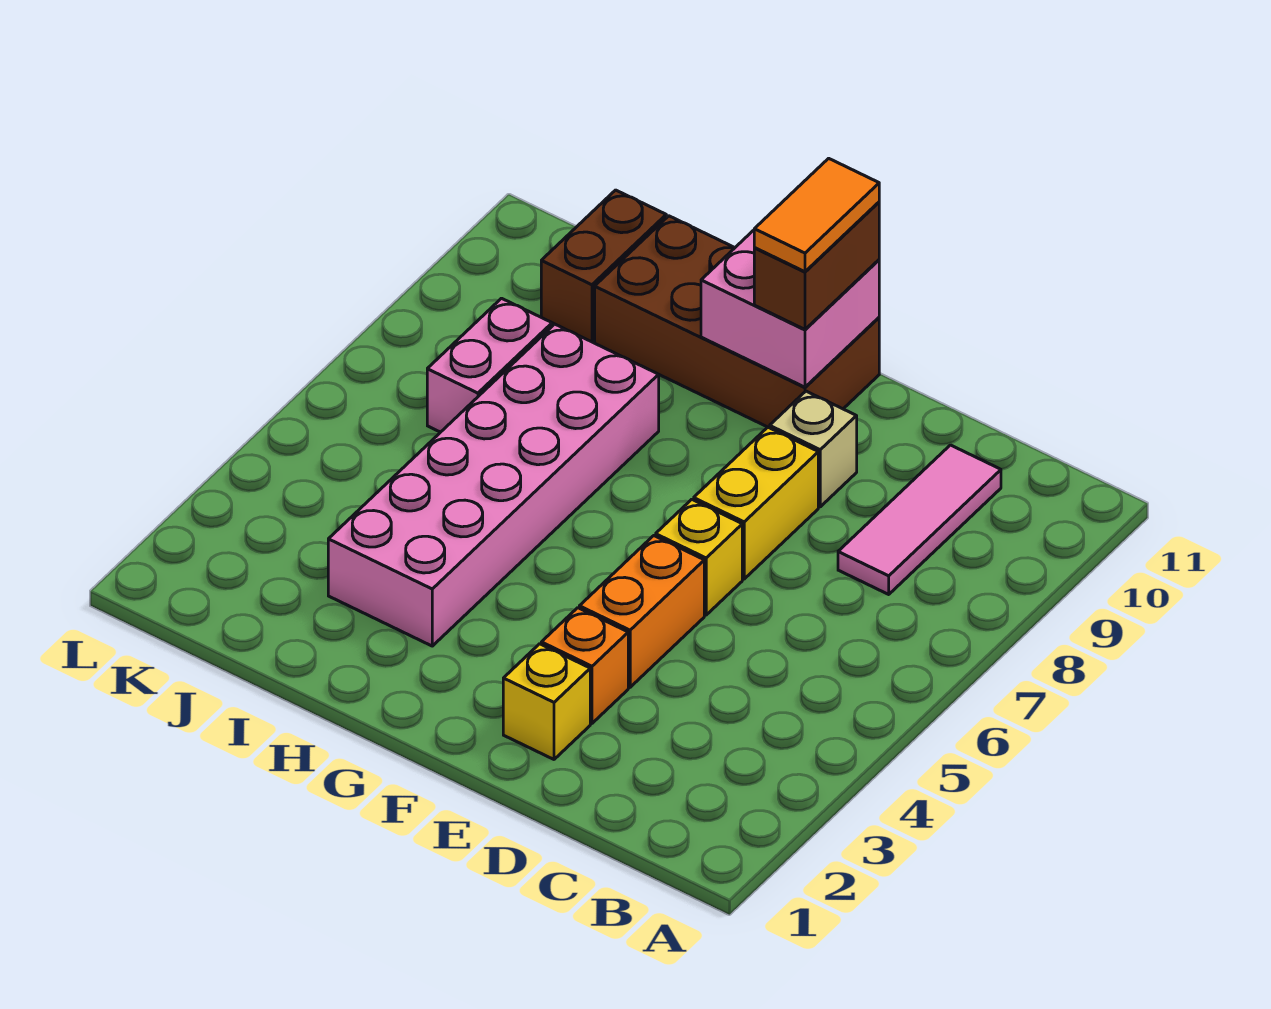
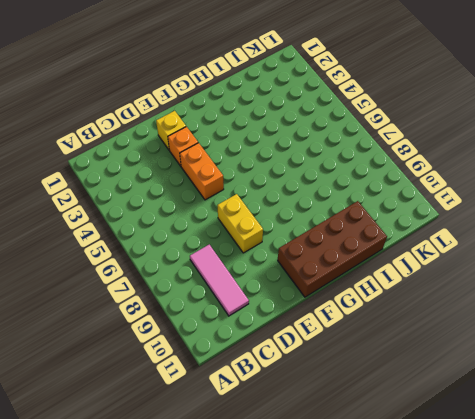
none -> yellow 1x1 brick [656,499,742,615]
none -> tan 1x1 brick [770,391,857,507]
none -> pink 2x6 brick [328,324,659,646]

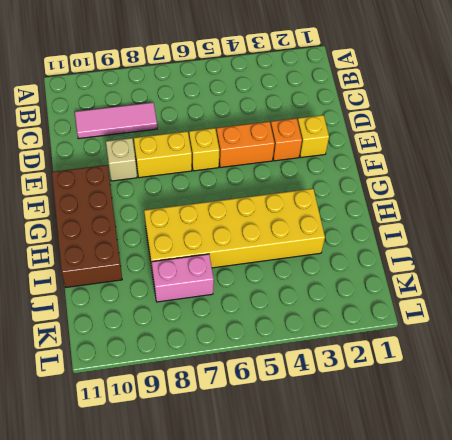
yellow 2x6 brick [144,189,325,274] -> pink 2x6 brick [328,324,659,646]
none -> brown 1x2 brick [541,190,666,342]
none -> pink 2x2 brick [701,230,879,387]
none -> brown 1x2 brick [754,202,879,329]

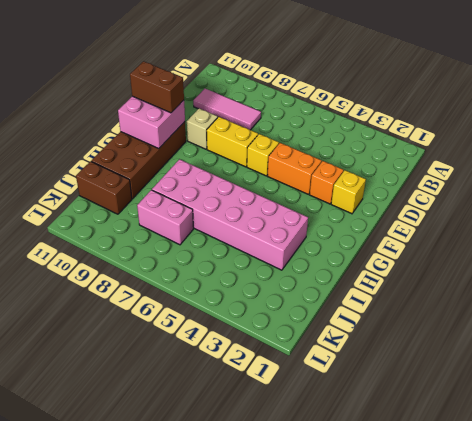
none -> orange 1x2 tile [754,158,879,272]

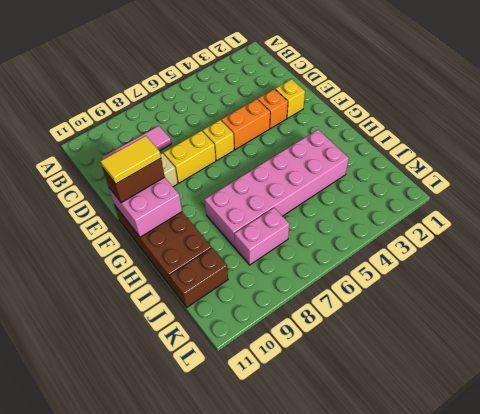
yellow 1x2 tile [101,136,161,184] -> orange 1x2 tile [754,158,879,272]

